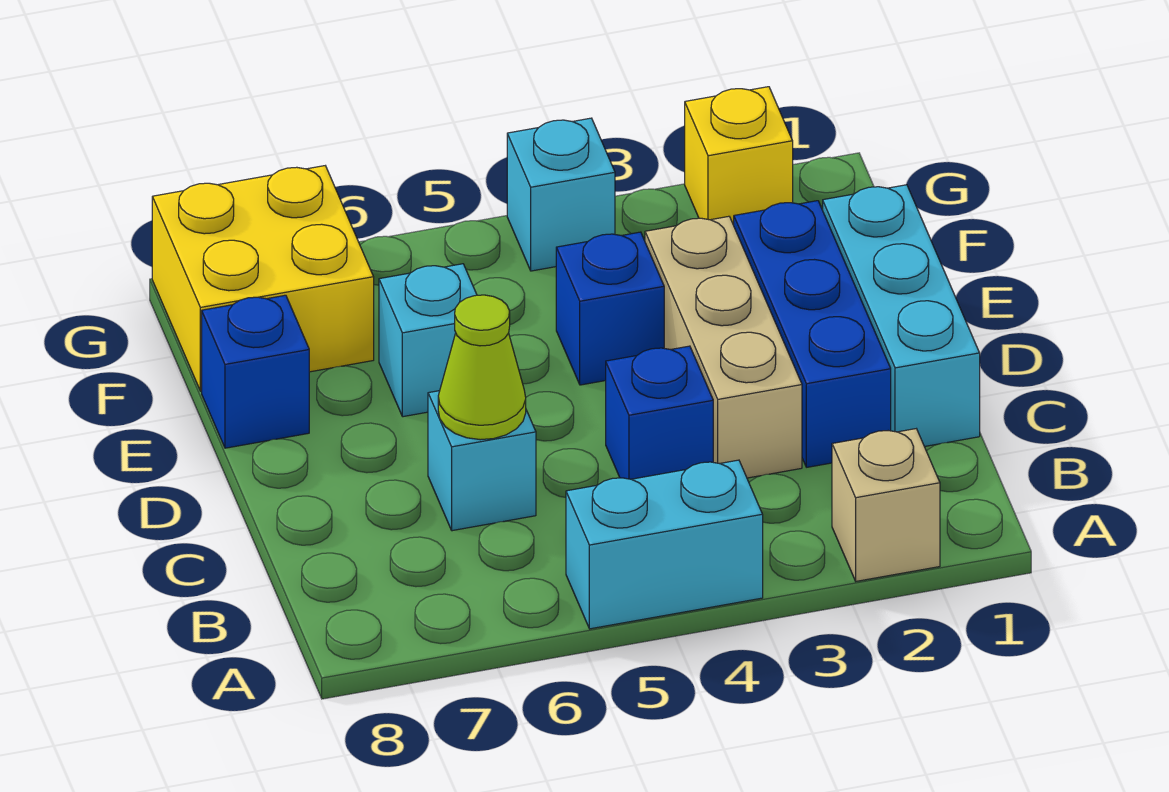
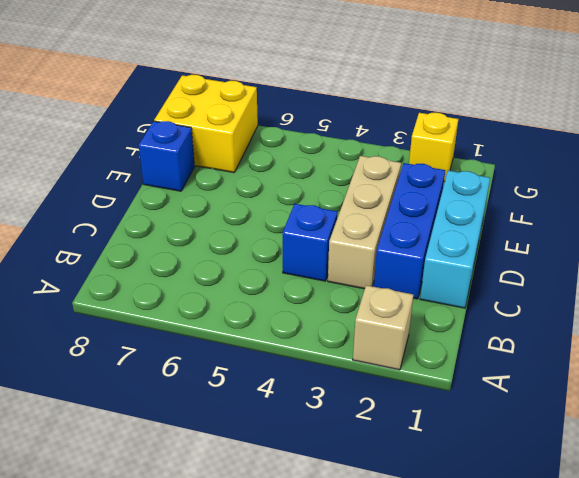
none -> cyan 1x2 brick [566,460,763,629]
none -> cyan 1x1 brick [428,391,536,531]
none -> blue 1x1 brick [556,232,664,385]

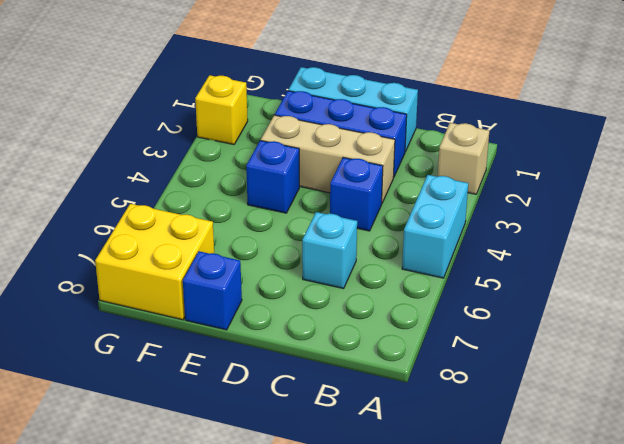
none -> cyan 1x1 brick [379,264,477,417]
none -> cyan 1x1 brick [507,118,615,271]
none -> lime 1x1 cone [438,295,526,440]

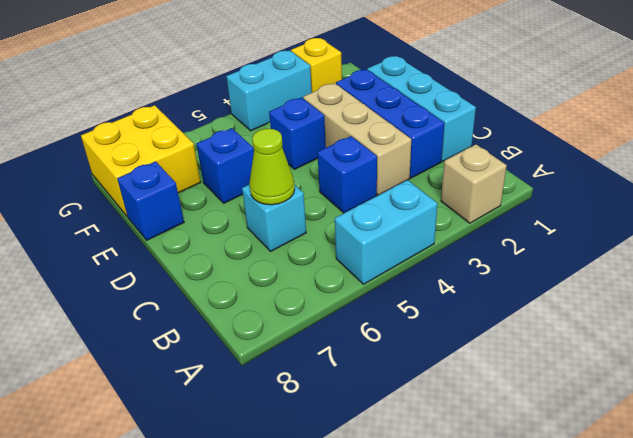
blue 1x1 brick [197,128,254,203] -> cyan 1x1 brick [379,264,477,417]
cyan 1x2 brick [226,50,312,131] -> cyan 1x1 brick [507,118,615,271]

